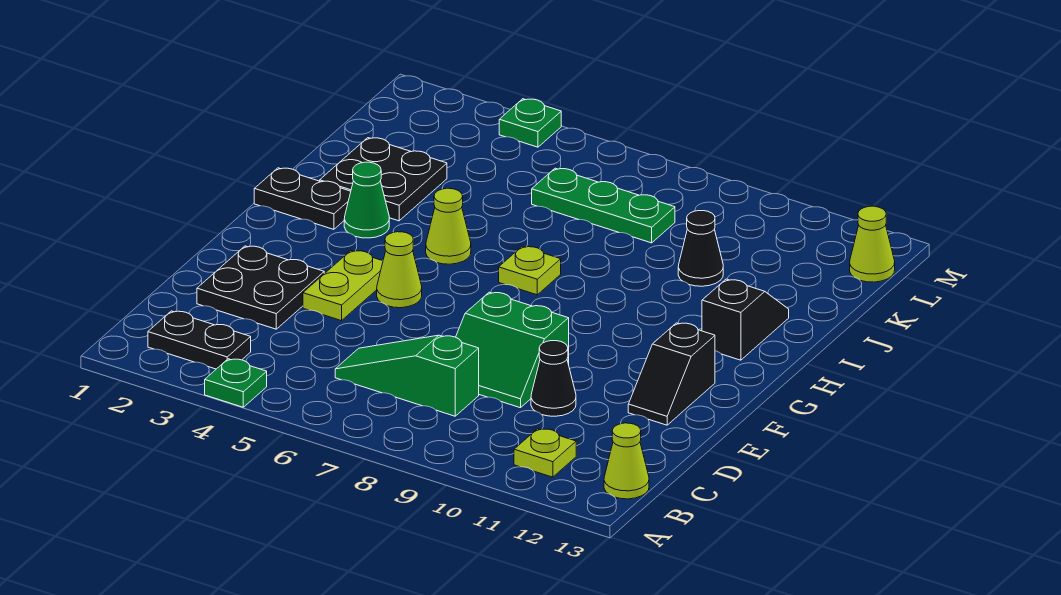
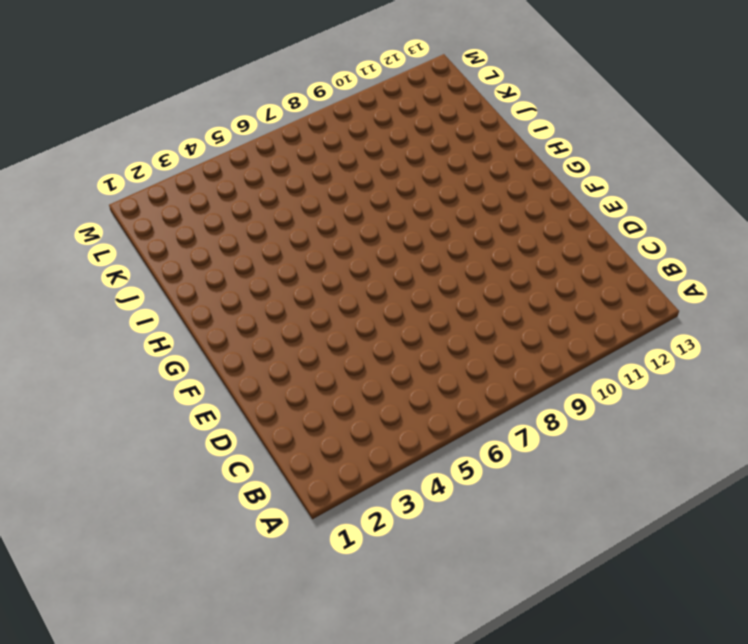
none -> green 1x1 plate [205,359,267,407]
none -> black 1x2 plate [148,311,251,369]
none -> lime 1x1 plate [514,429,576,477]

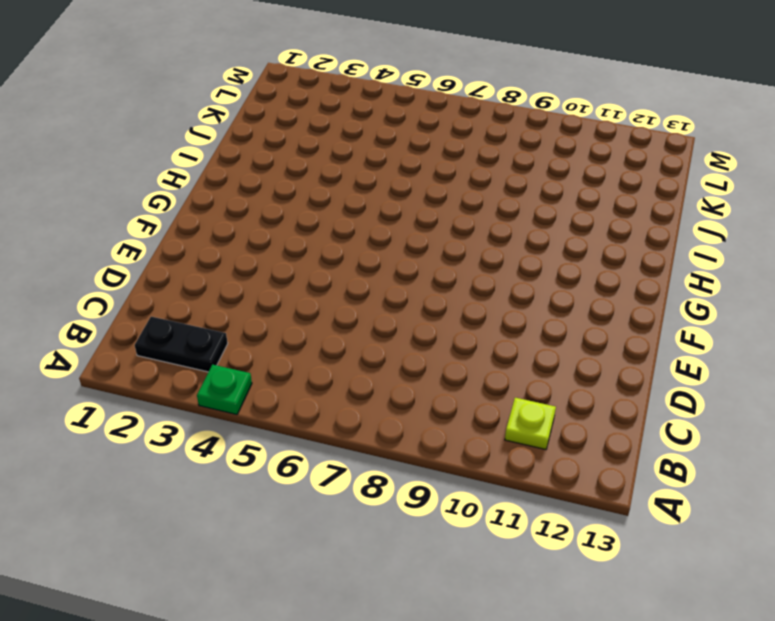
none -> lime 1x1 cone [604,423,649,499]
none -> green 1x3 slope [335,335,479,416]
none -> black 2x2 plate [197,246,324,329]

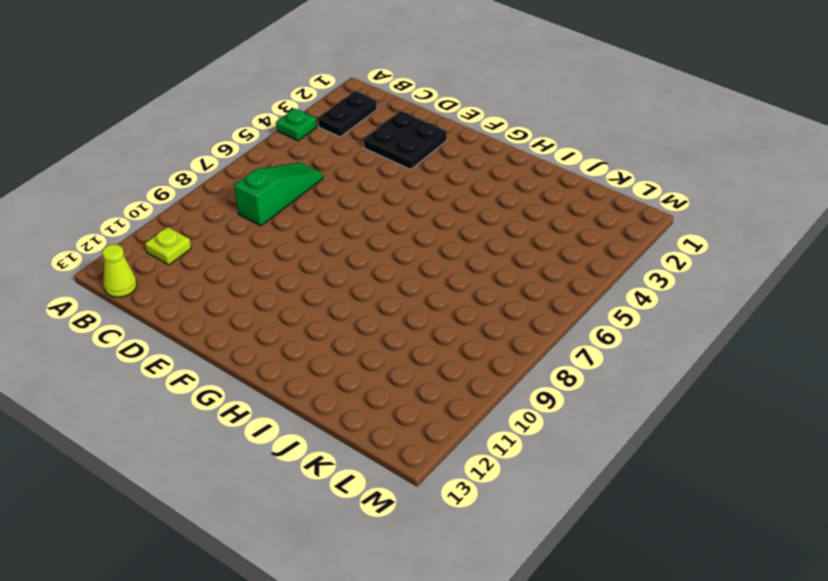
none -> green 2x2 slope [456,292,569,408]
none -> black 1x1 cone [531,341,576,416]
none -> lime 1x2 plate [303,251,383,321]

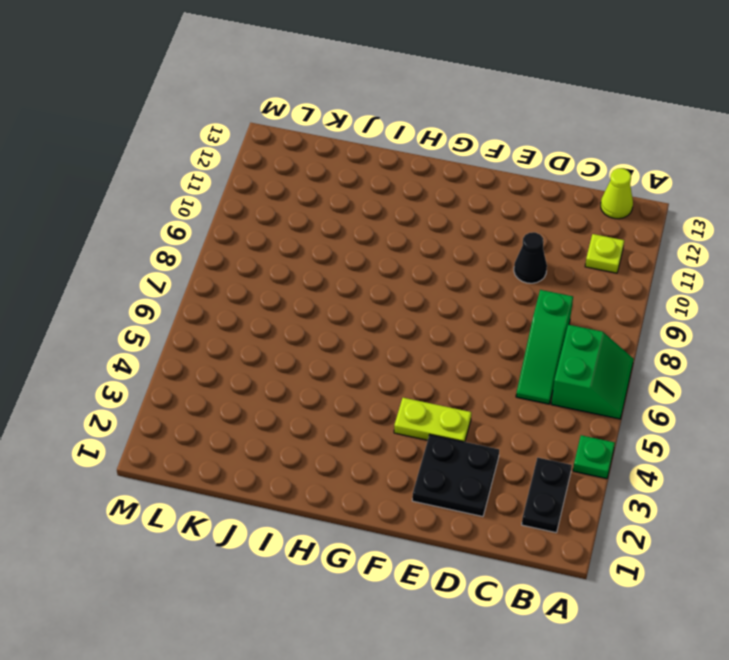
green 2x2 slope [551,325,634,419] -> green 2x2 slope moved to [456,292,569,408]
none -> black 1x2 slope [628,323,715,425]
none -> lime 1x1 cone [377,232,422,308]
none -> black 1x2 plate [254,168,351,229]

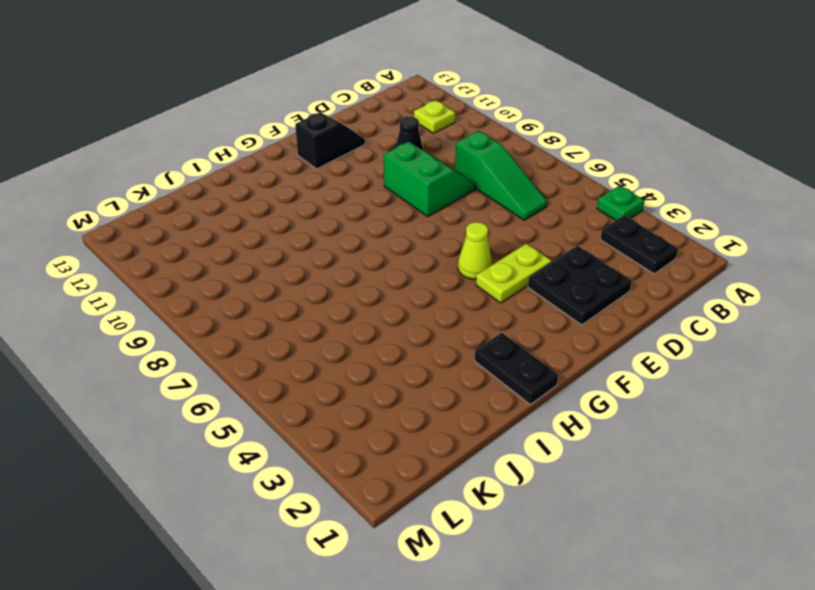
none -> lime 1x1 cone [604,423,649,499]
none -> green 1x1 cone [344,162,389,238]
none -> lime 1x1 cone [426,188,471,264]

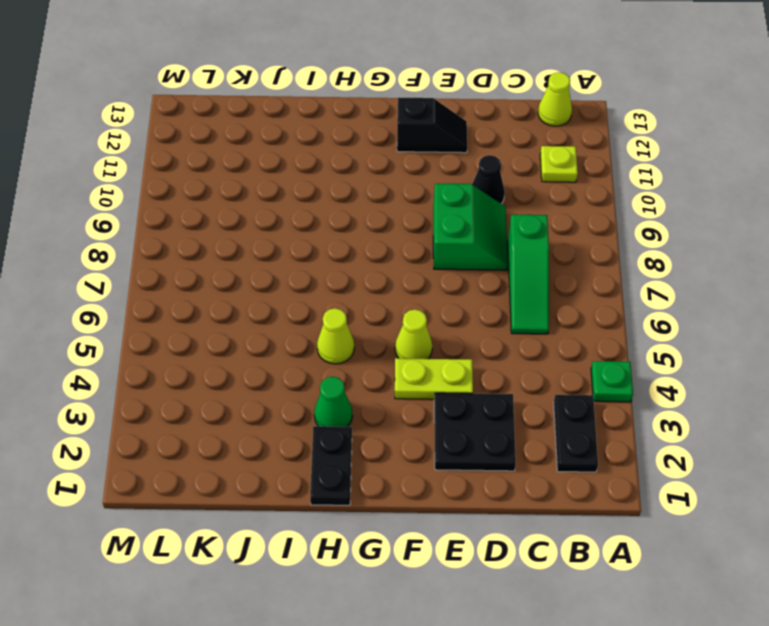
none -> lime 1x1 plate [499,246,561,295]
none -> black 1x2 slope [702,279,789,360]
none -> black 2x2 plate [320,138,447,221]

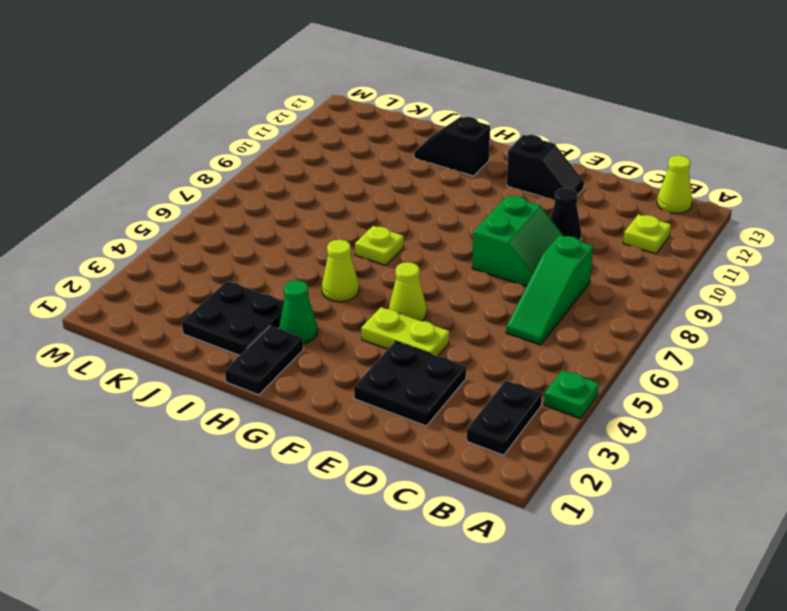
none -> black 1x1 cone [678,211,723,286]
none -> green 1x3 plate [532,168,675,243]
none -> lime 1x1 cone [850,206,895,282]

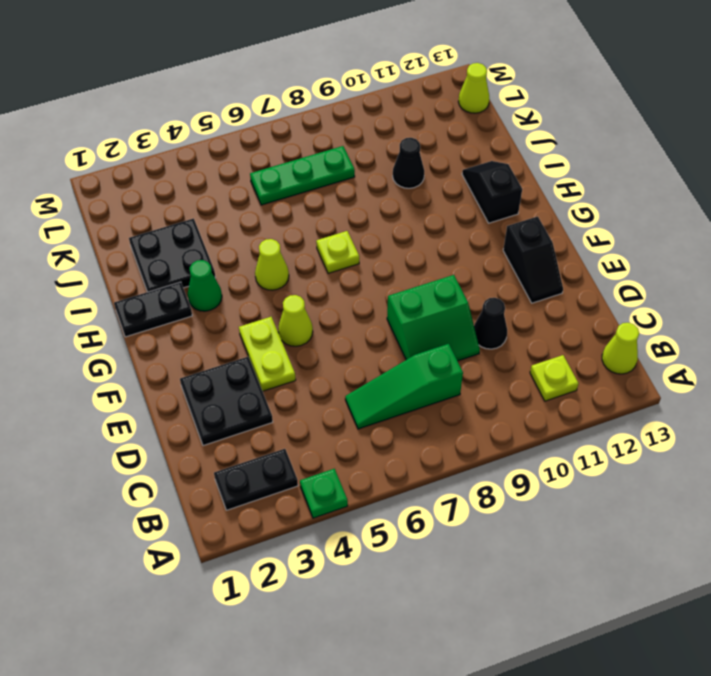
none -> green 1x1 plate [499,99,561,147]

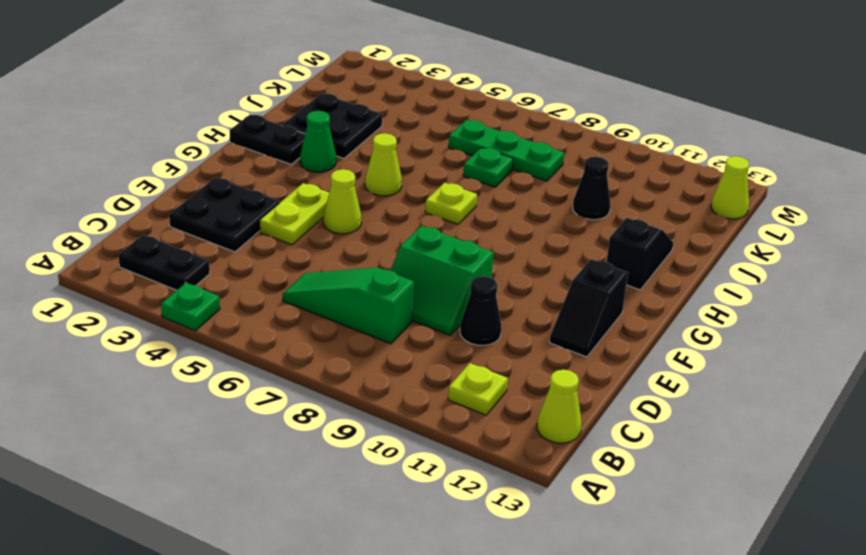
green 1x1 plate [463,148,513,187] -> green 1x1 plate moved to [499,99,561,147]

